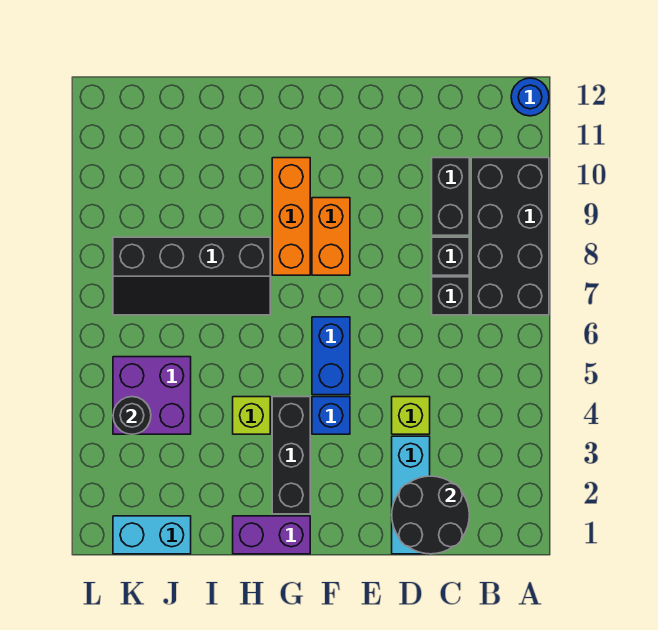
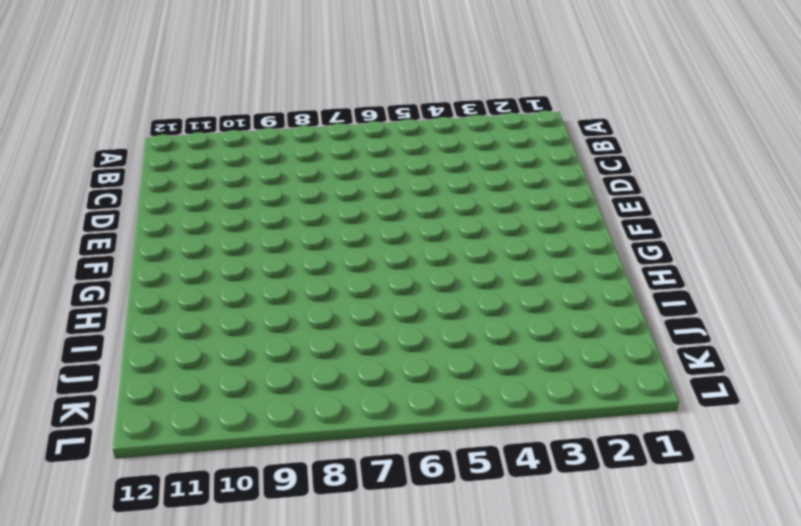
none -> black 2x4 brick [471,158,549,315]
none -> blue 1x1 round brick [511,78,549,116]
none -> black 1x1 brick [432,277,469,315]

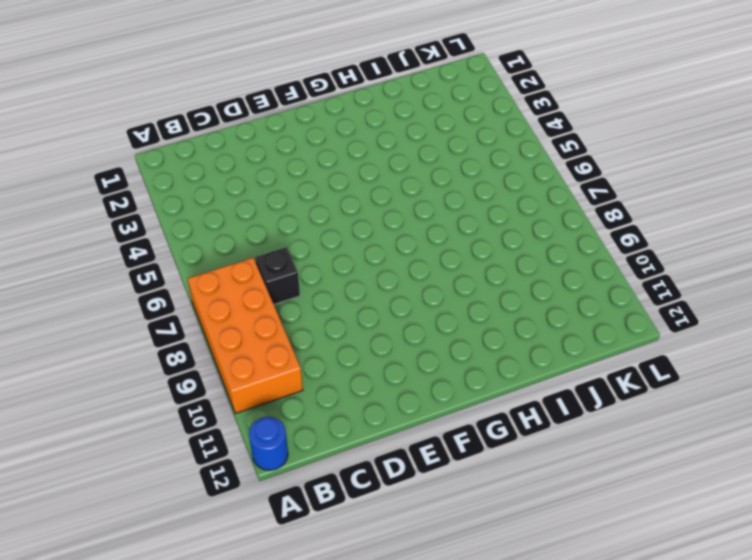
orange 2x4 brick [188,258,303,413] -> black 2x4 brick [471,158,549,315]
none -> black 1x1 brick [432,237,469,275]
none -> black 1x2 brick [432,158,469,235]
none -> cyan 1x3 brick [392,436,430,554]

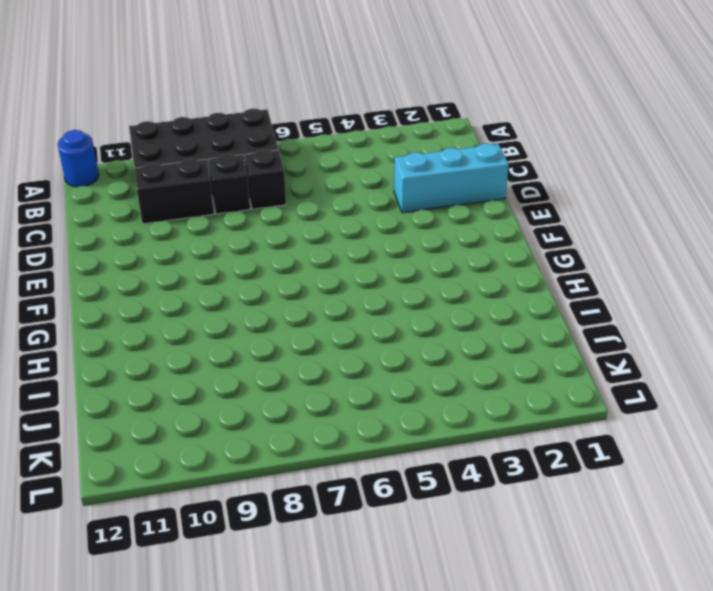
none -> lime 1x1 brick [392,397,430,434]
none -> blue 1x1 brick [312,397,350,434]
none -> blue 1x2 brick [312,317,350,395]

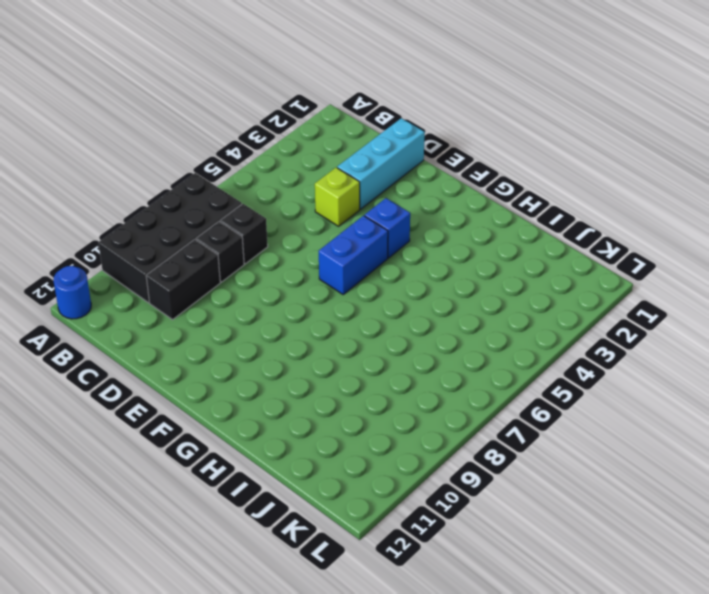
none -> orange 1x2 brick [312,198,350,275]
none -> purple 1x2 brick [233,516,310,554]
none -> black 1x3 brick [272,397,310,514]

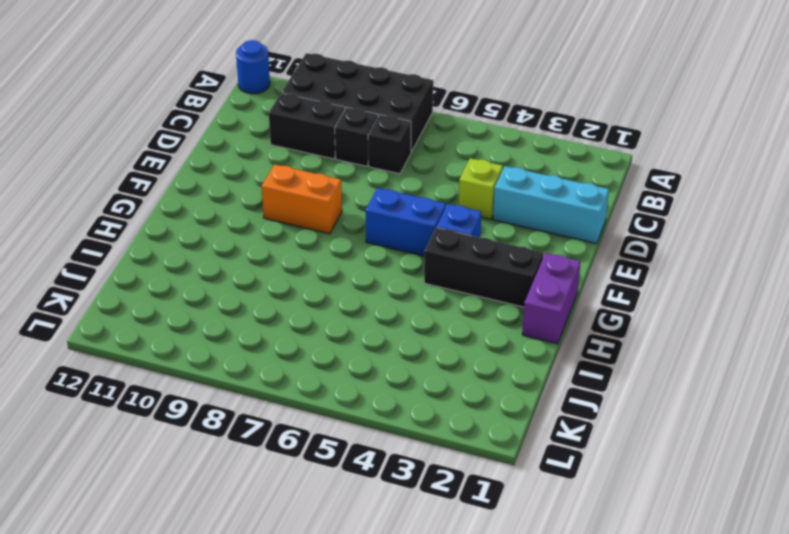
none -> orange 1x3 brick [272,158,310,275]
none -> lime 1x1 brick [233,397,270,434]
none -> black 2x4 slope [113,237,270,315]

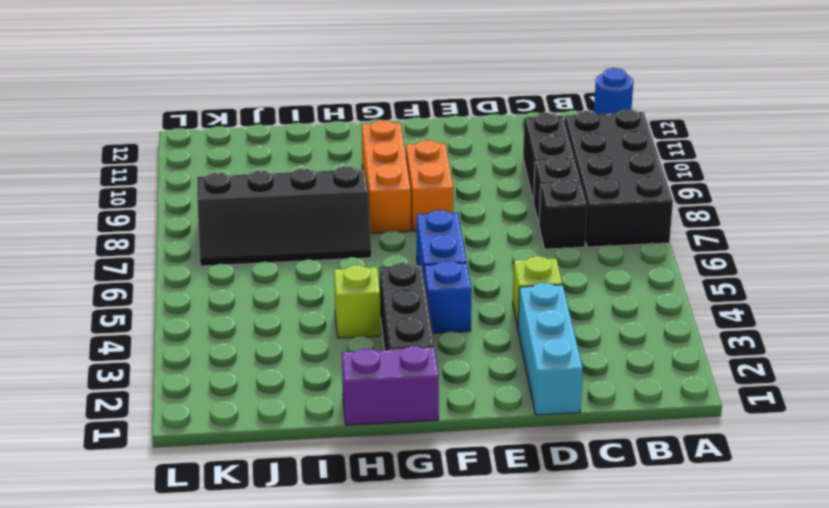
none -> cyan 1x2 brick [113,516,191,554]
none -> purple 2x2 brick [113,357,191,434]
none -> black 2x2 round brick [392,476,469,554]

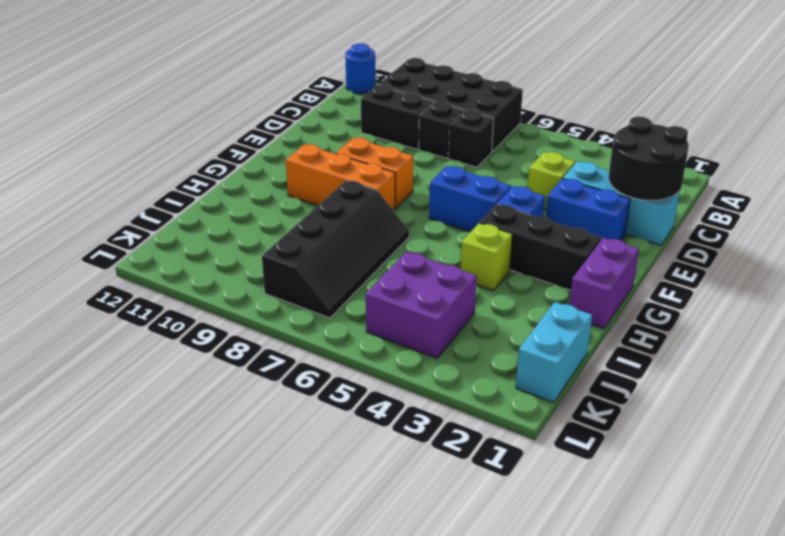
blue 1x2 brick [546,179,630,240] -> none
none -> black 1x1 round brick [113,397,151,434]

